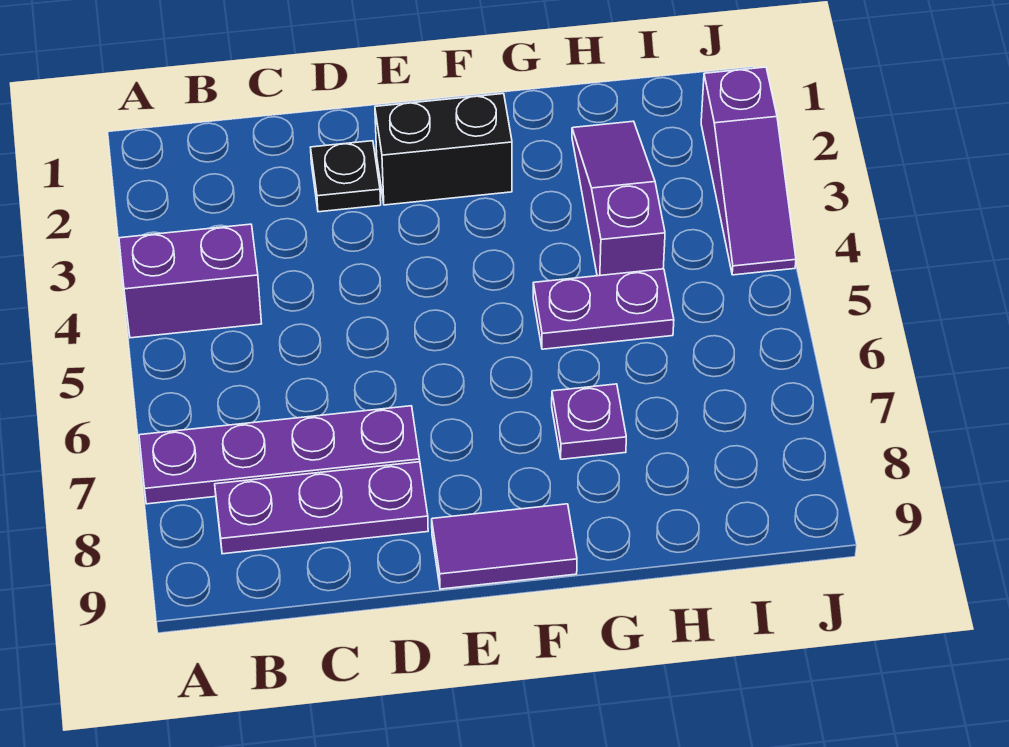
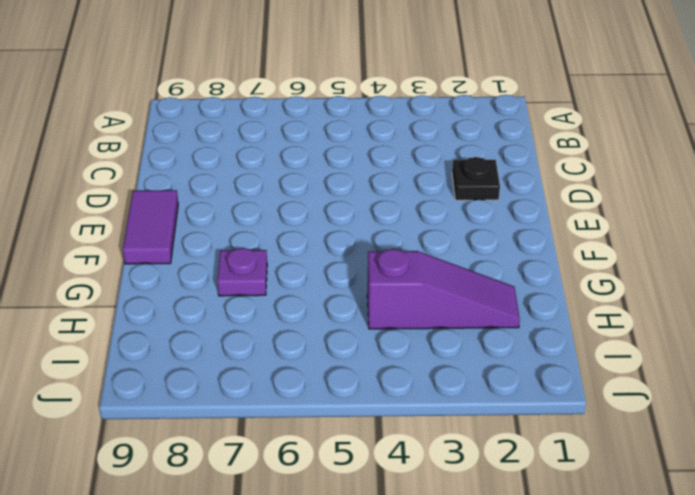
none -> purple 1x2 brick [119,224,262,338]
none -> purple 1x4 plate [139,406,420,504]

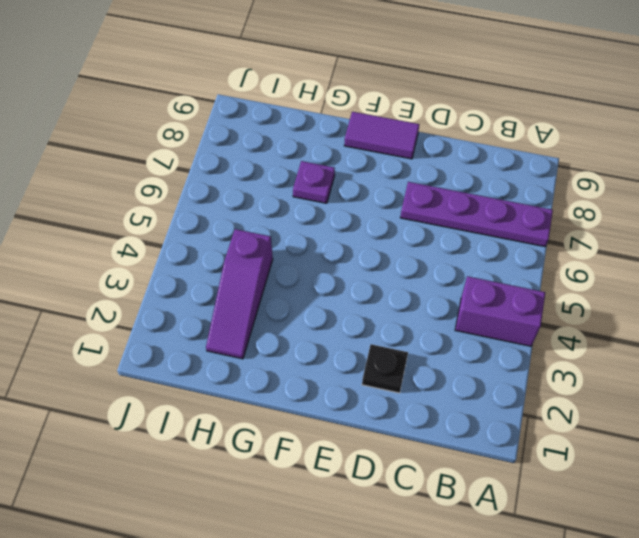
none -> purple 1x3 plate [215,462,428,554]
none -> black 1x2 brick [375,94,512,205]

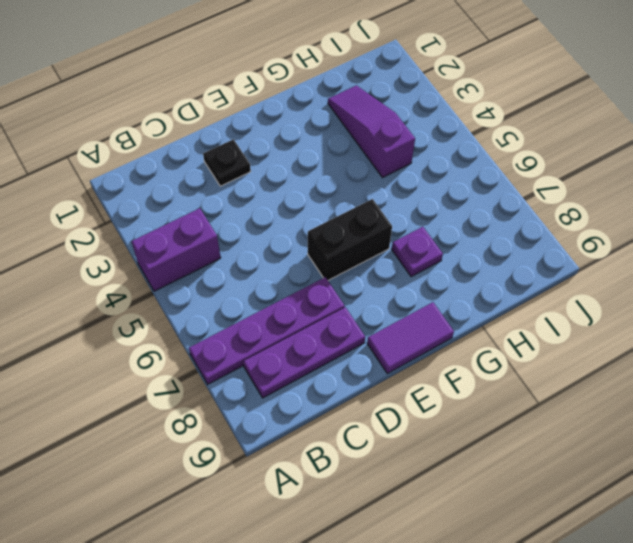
black 1x2 brick [308,199,392,280] -> black 1x2 brick moved to [375,94,512,205]
none -> purple 1x2 plate [533,269,674,349]
none -> purple 1x3 slope [701,67,796,275]

